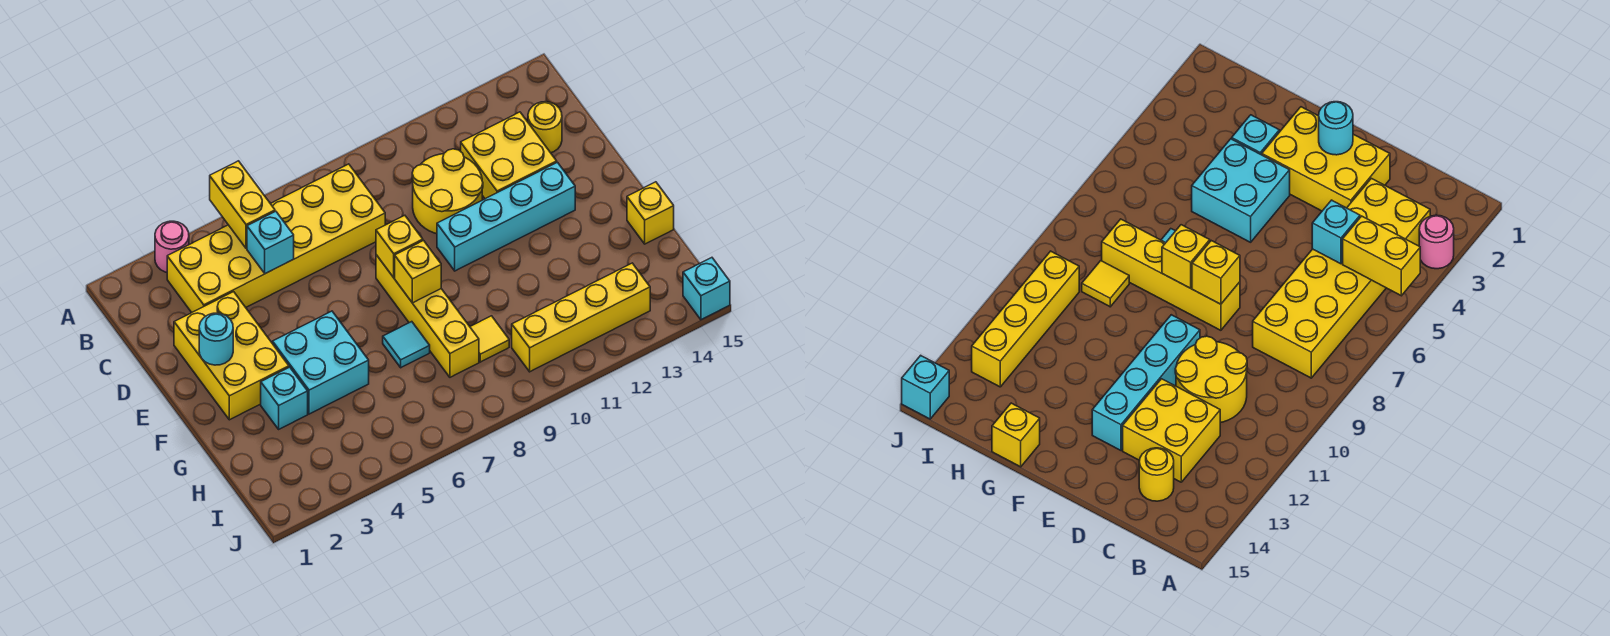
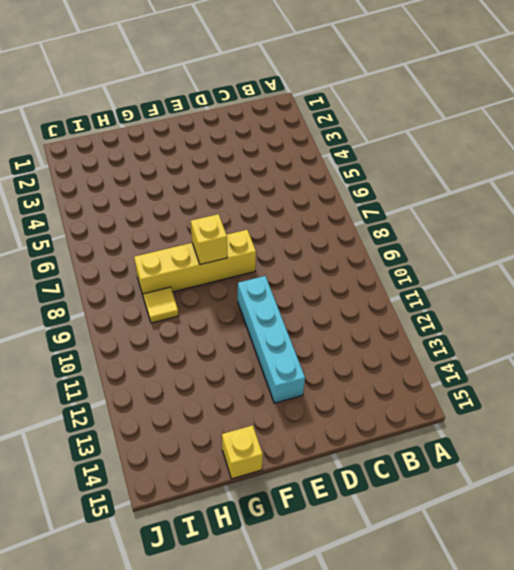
none -> pink 1x1 round brick [155,221,189,272]
none -> yellow 2x6 brick [167,164,385,312]
none -> yellow 2x2 round brick [412,149,483,234]

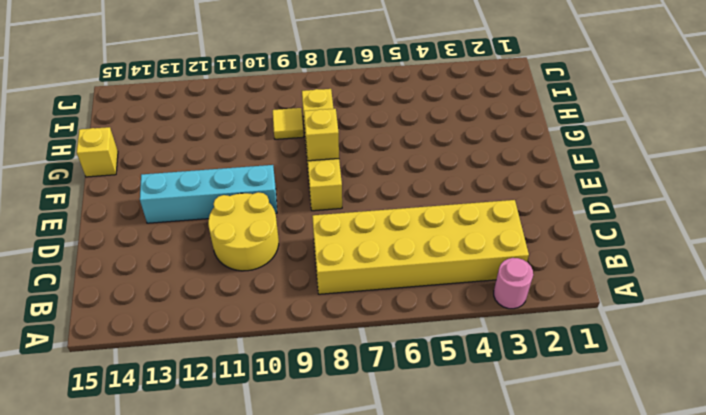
none -> yellow 2x2 brick [461,112,557,199]
none -> yellow 1x1 round brick [528,102,562,153]
none -> yellow 2x3 brick [174,292,289,420]

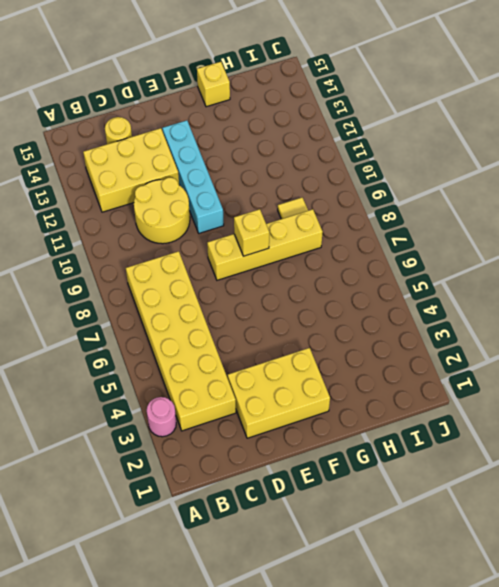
yellow 2x3 brick [83,128,179,212] -> yellow 2x2 brick [461,112,557,199]
none -> cyan 2x2 brick [273,311,369,414]
none -> cyan 1x1 brick [261,367,308,429]
none -> cyan 1x1 tile [383,322,430,368]

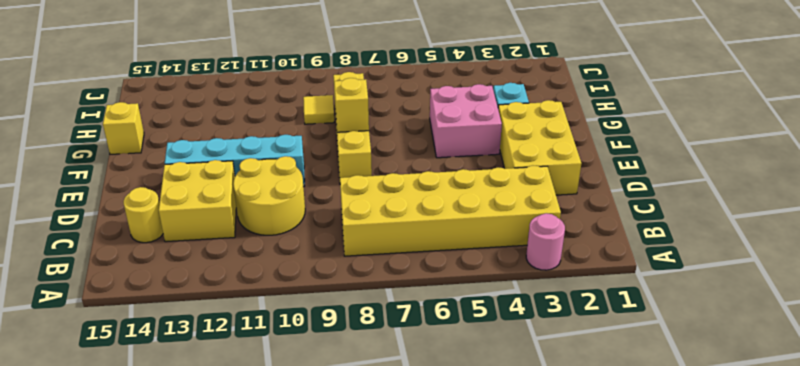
pink 2x2 brick [430,84,502,158] -> cyan 2x2 brick [273,311,369,414]
none -> cyan 1x1 tile [383,322,430,368]
none -> yellow 1x4 brick [512,263,650,372]
none -> cyan 1x1 brick [683,258,730,320]

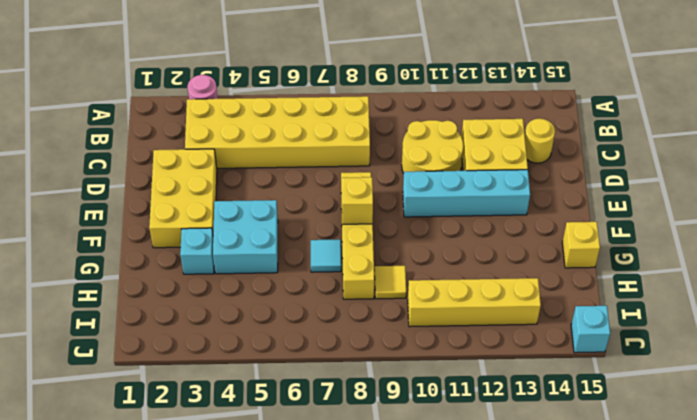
none -> yellow 1x2 brick [210,161,275,248]
none -> cyan 1x1 brick [247,211,294,274]
none -> cyan 1x1 round brick [199,313,233,365]

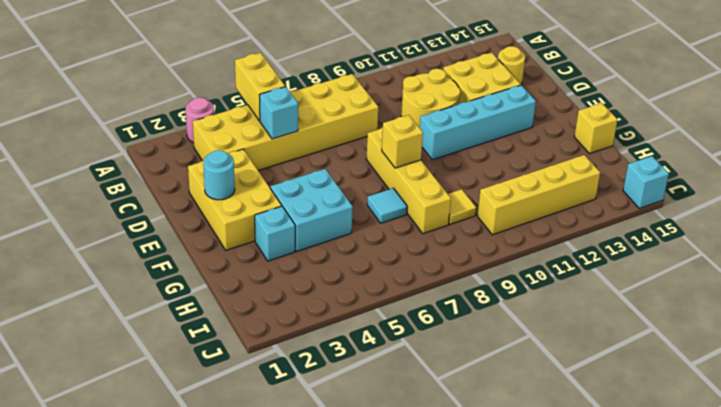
none -> yellow 1x1 brick [376,215,423,277]

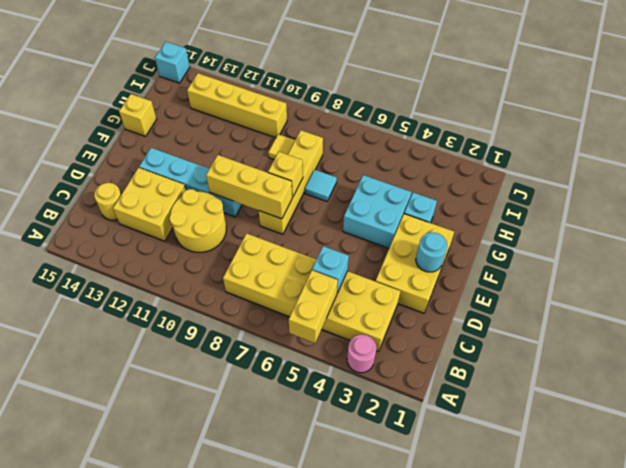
yellow 1x3 brick [206,155,292,219] -> yellow 1x1 brick [376,215,423,277]

